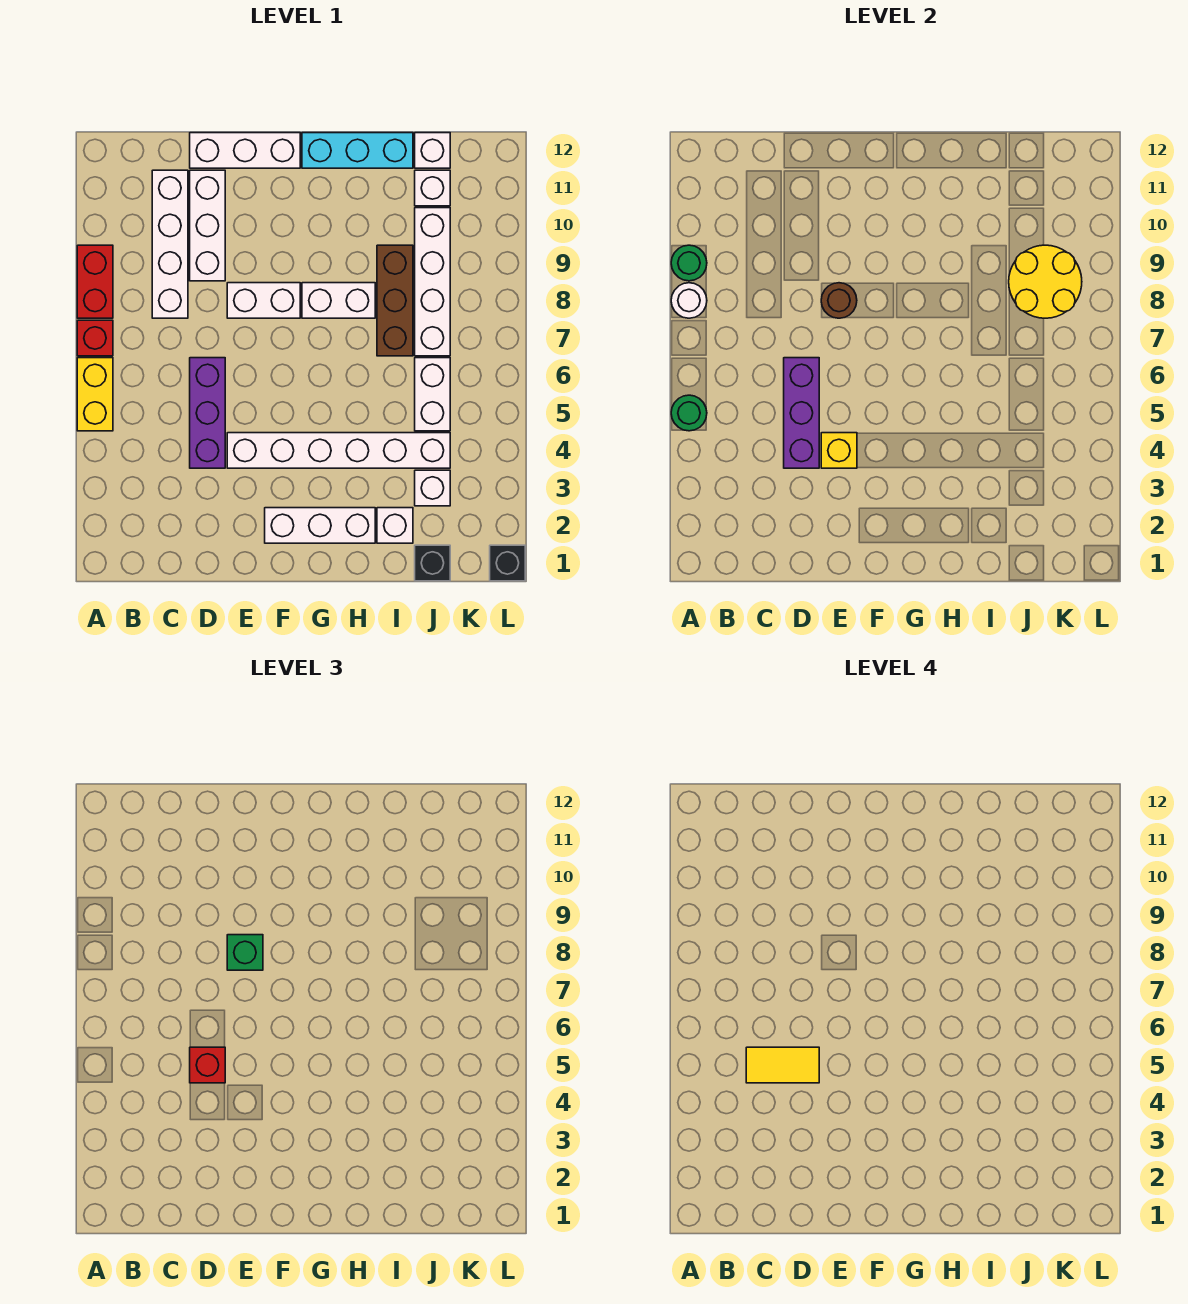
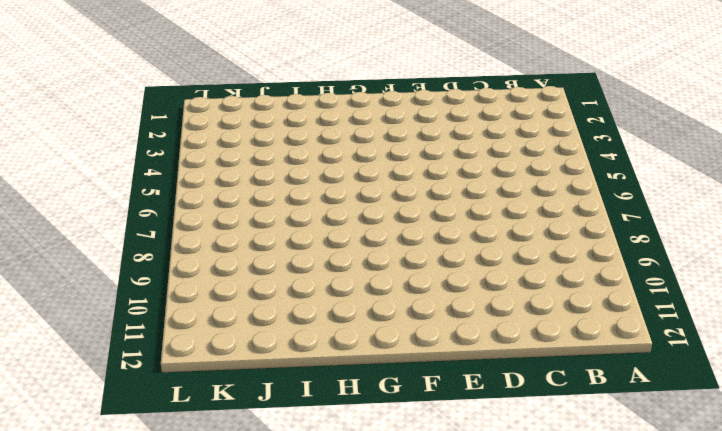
none -> yellow 1x2 brick [77,358,113,431]
none -> red 1x1 brick [77,320,113,356]
none -> red 1x2 brick [77,245,113,318]
none -> white 1x4 brick [152,170,188,318]

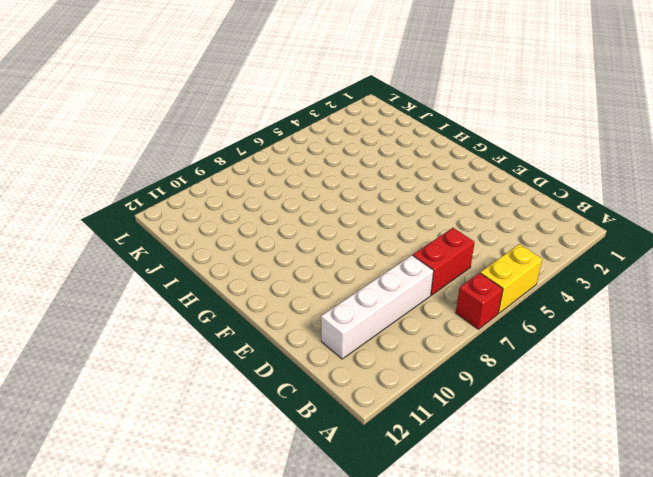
red 1x2 brick [413,228,475,295] -> red 1x2 brick moved to [77,245,113,318]
none -> purple 1x3 brick [190,358,225,468]
none -> white 1x3 brick [190,170,225,281]
none -> white 1x3 brick [190,133,300,168]
none -> white 1x6 brick [227,433,450,468]

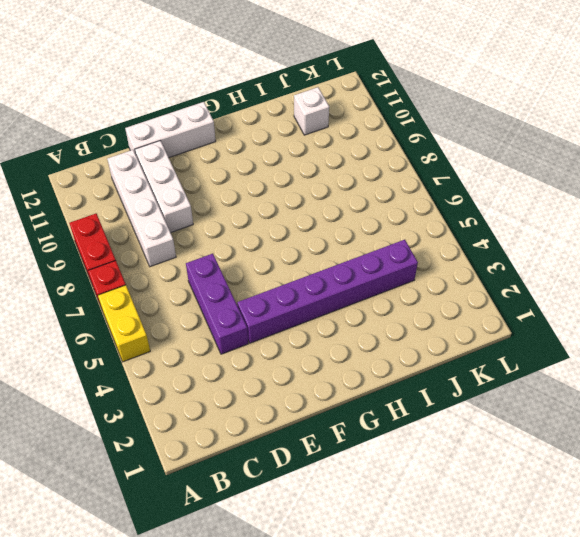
purple 1x6 brick [237,240,418,343] -> white 1x6 brick [227,433,450,468]
none -> white 1x2 brick [227,283,300,318]
none -> white 1x3 brick [265,508,375,543]
none -> white 1x2 brick [302,283,375,318]
none -> cyan 1x3 brick [302,133,413,168]

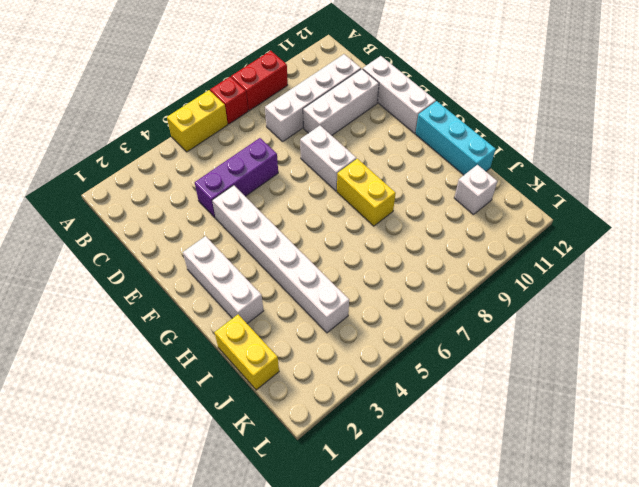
yellow 1x2 brick [337,159,396,226] -> white 1x2 brick [302,283,375,318]
yellow 1x2 brick [214,314,279,390] -> black 1x1 brick [415,545,450,581]
none -> white 1x1 brick [377,508,413,543]
none -> brown 1x3 brick [377,245,413,356]
none -> white 1x1 brick [415,470,450,506]
none -> white 1x2 brick [415,358,450,431]

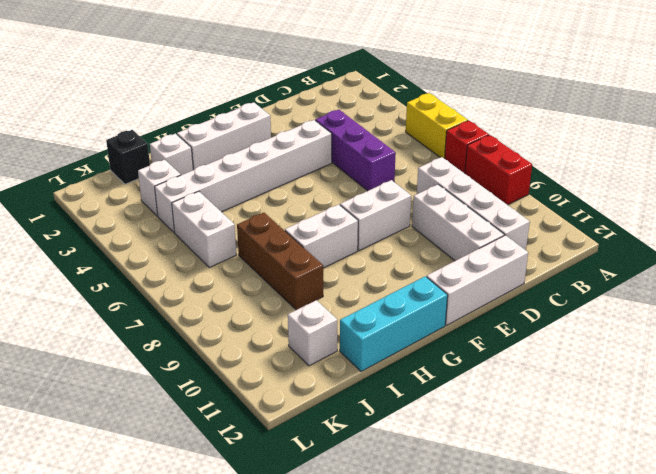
none -> white 1x4 brick [415,208,450,356]
none -> white 1x1 brick [415,133,450,168]
none -> black 1x1 brick [490,545,525,581]
none -> green 1x1 round brick [671,395,707,431]

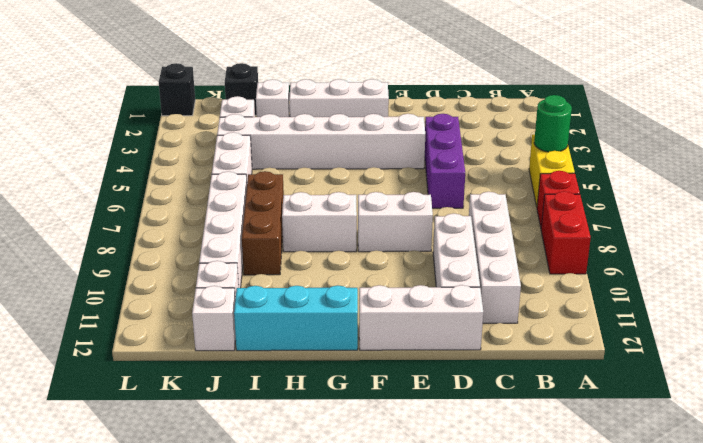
none -> white 1x1 round brick [671,283,707,318]
none -> green 1x1 round brick [671,245,707,281]
none -> purple 1x3 brick [784,358,819,468]
none -> yellow 1x1 brick [821,433,857,468]

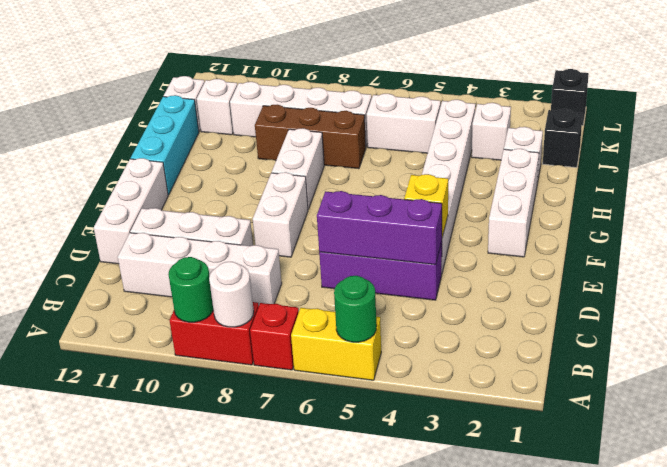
none -> brown 1x1 round brick [821,283,857,318]
none -> yellow 2x2 round brick [1009,245,1082,318]
none -> red 1x1 brick [190,1047,225,1083]
none -> green 1x1 brick [227,935,263,970]

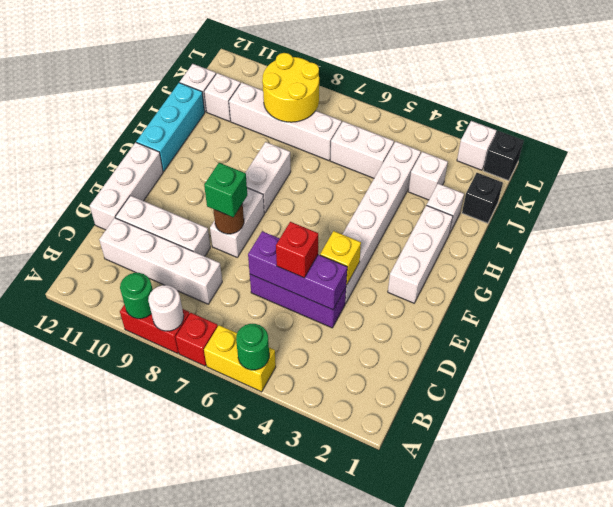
white 1x1 brick [457,121,497,170] -> none
none -> brown 1x3 brick [377,245,413,356]
none -> yellow 1x2 tile [746,1047,819,1083]

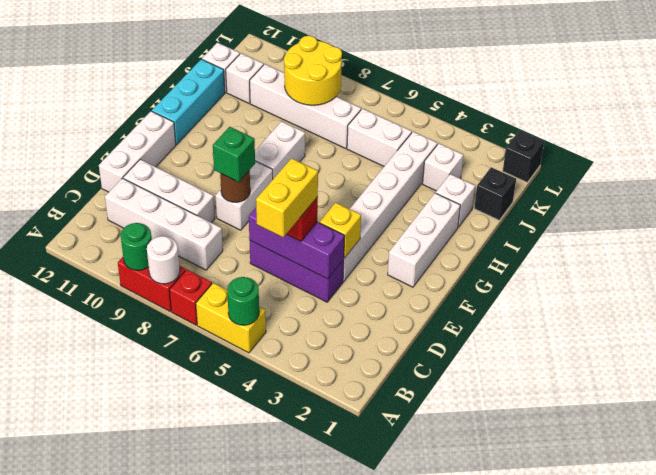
yellow 1x2 brick [256,158,318,237] -> yellow 1x2 tile [746,1047,819,1083]
none -> brown 1x3 brick [377,245,413,356]

